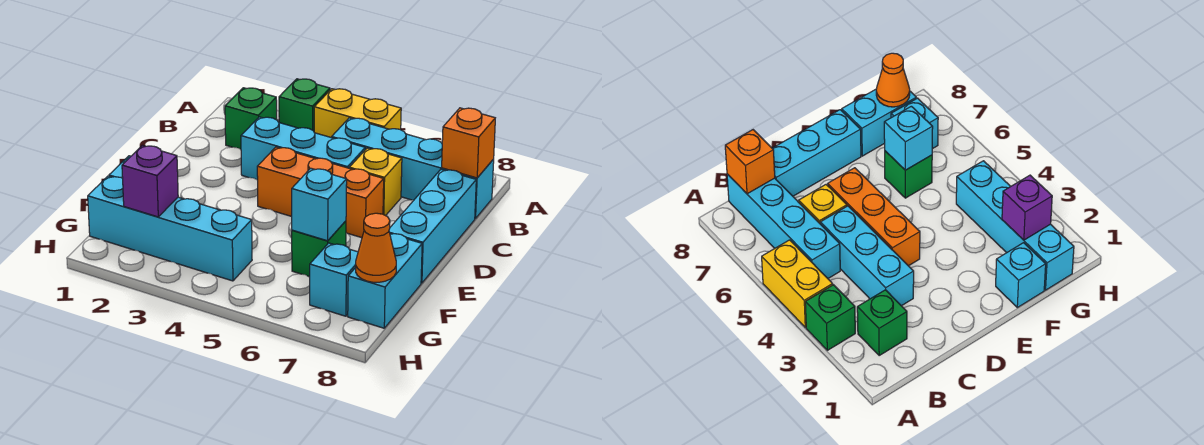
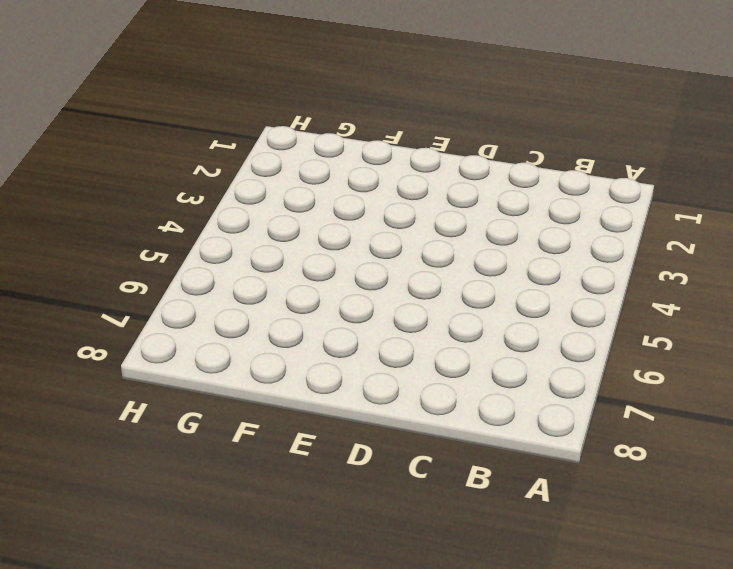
none -> green 1x1 brick [279,79,330,131]
none -> yellow 1x2 brick [314,89,401,138]
none -> green 1x1 brick [225,88,277,149]

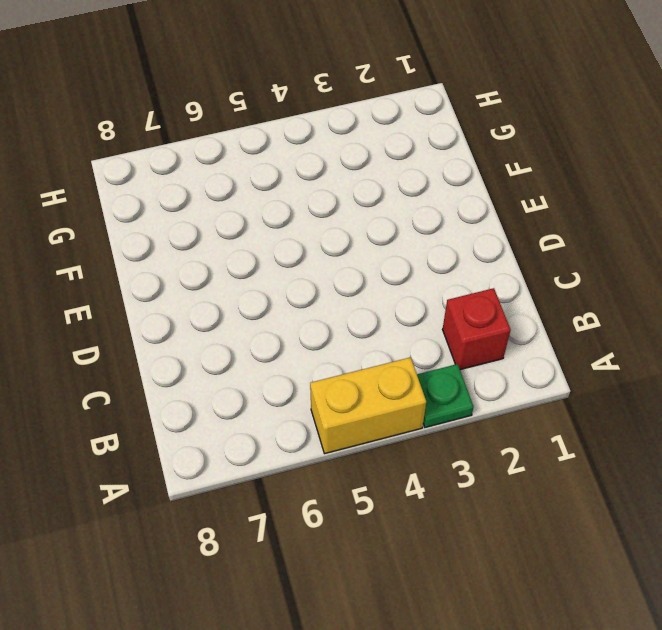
green 1x1 plate [417,364,474,427] -> green 1x1 brick [279,79,330,131]
red 1x1 brick [443,288,511,370] -> green 1x1 brick [225,88,277,149]
none -> cyan 1x4 brick [332,118,494,219]
none -> cyan 1x3 brick [241,117,365,180]
none -> yellow 1x1 brick [349,148,402,216]

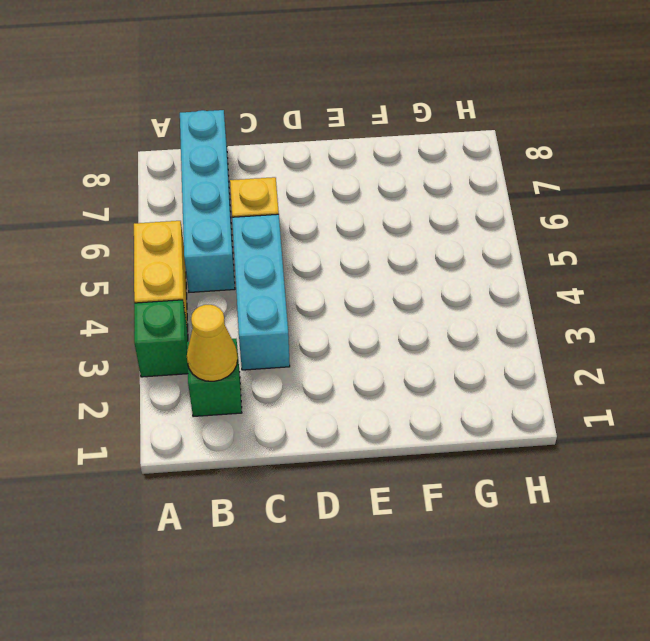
yellow 1x1 cone [187,305,238,381] -> none
none -> cyan 1x3 brick [389,169,476,283]
none -> orange 1x3 brick [257,147,384,238]
none -> cyan 1x1 brick [996,243,1046,308]

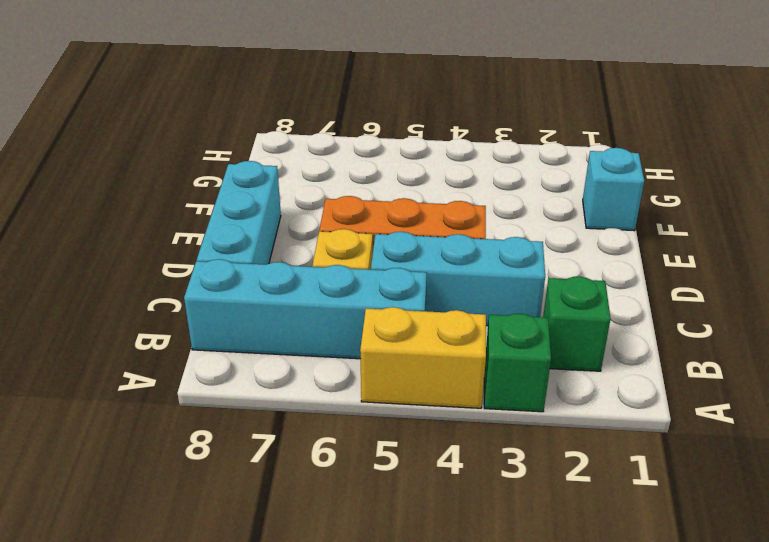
none -> green 1x1 brick [292,221,346,277]
none -> cyan 1x2 brick [348,234,422,328]
none -> cyan 1x4 brick [88,176,252,281]

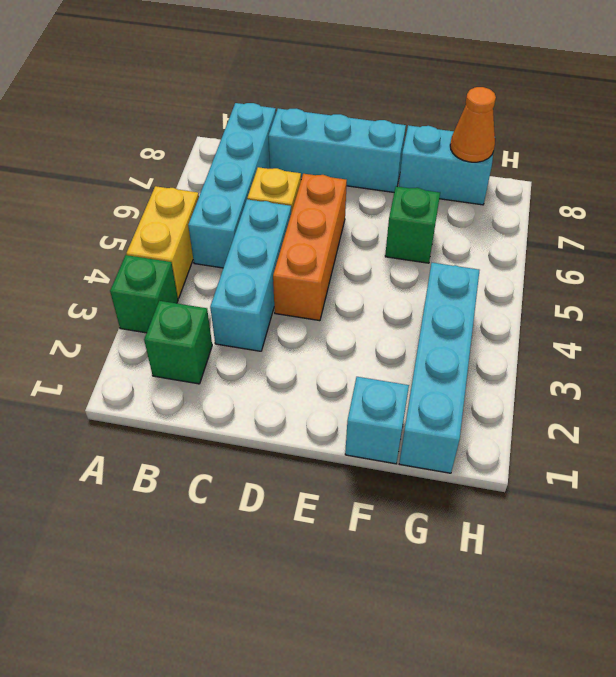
none -> cyan 1x1 brick [310,243,358,316]
none -> orange 1x1 brick [442,108,495,178]
none -> cyan 1x1 brick [292,168,347,241]

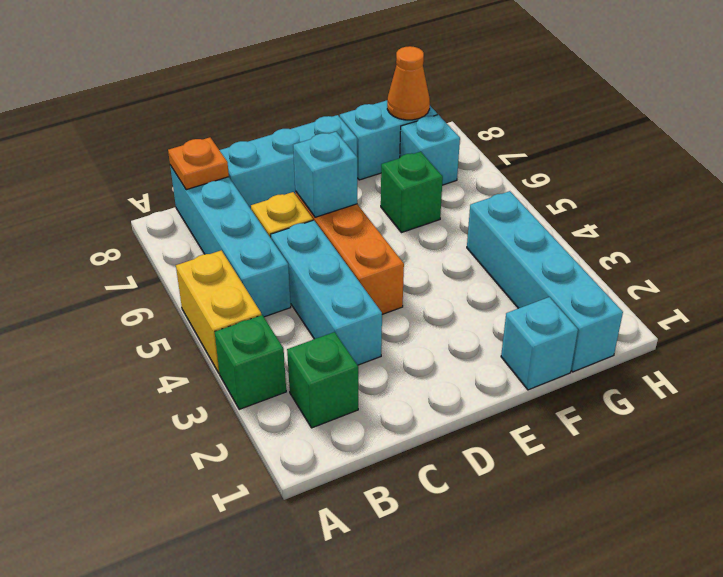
orange 1x1 plate [168,137,229,190] -> orange 1x1 brick [442,108,495,178]
cyan 1x1 brick [293,132,357,217] -> cyan 1x1 brick moved to [292,168,347,241]
none -> purple 1x1 brick [122,145,178,217]

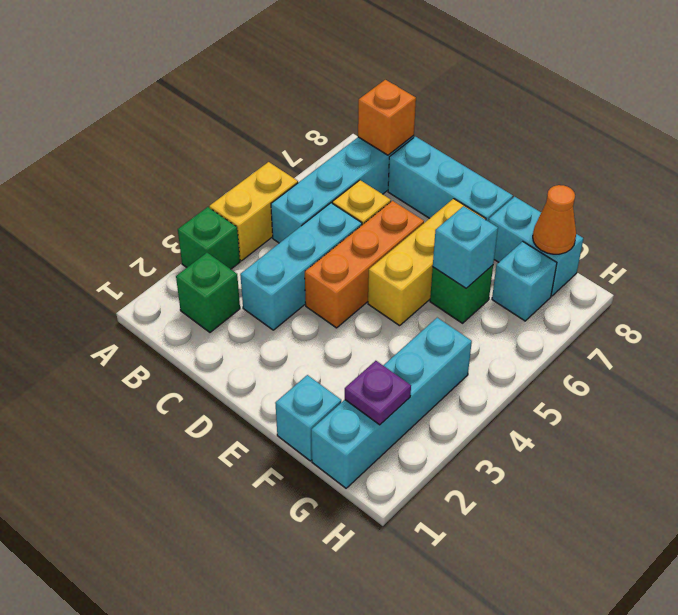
yellow 1x3 brick [368,199,486,326] -> none
purple 1x1 plate [345,361,411,425] -> purple 1x1 brick [122,145,178,217]

